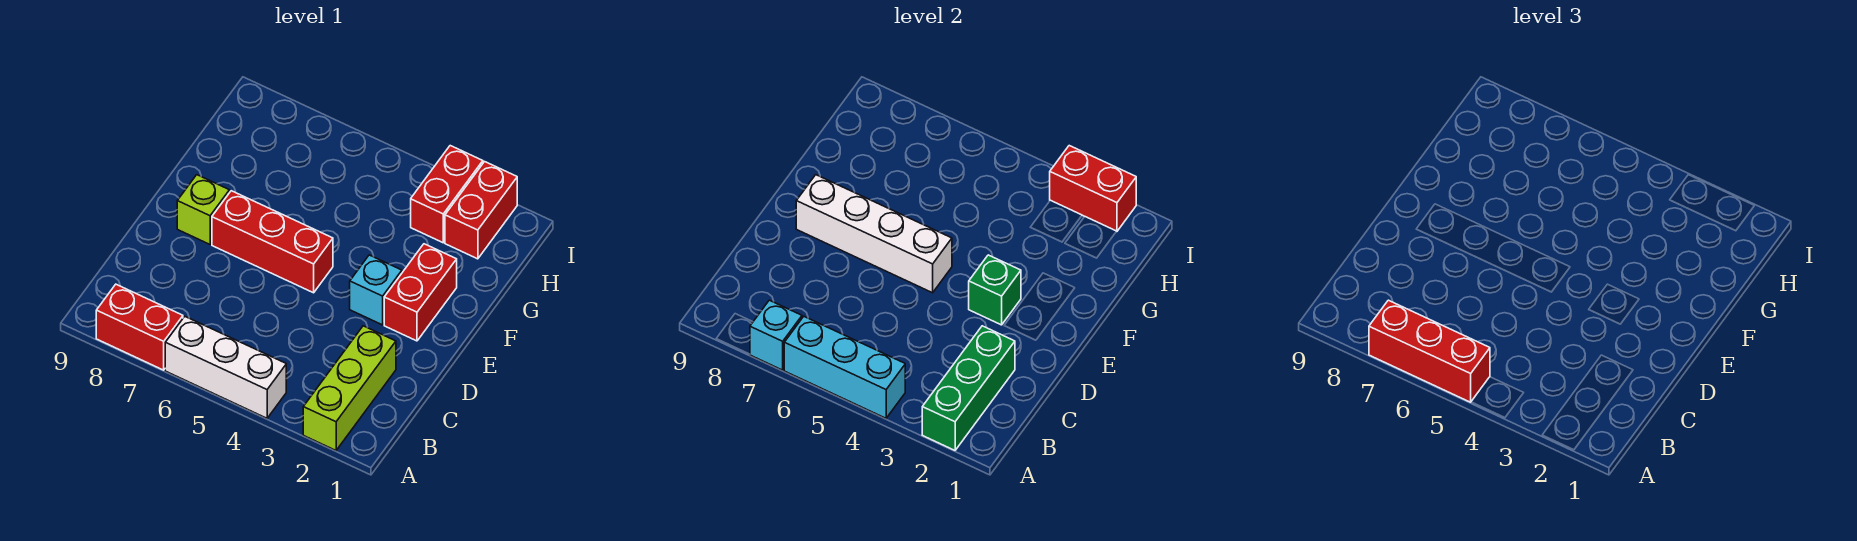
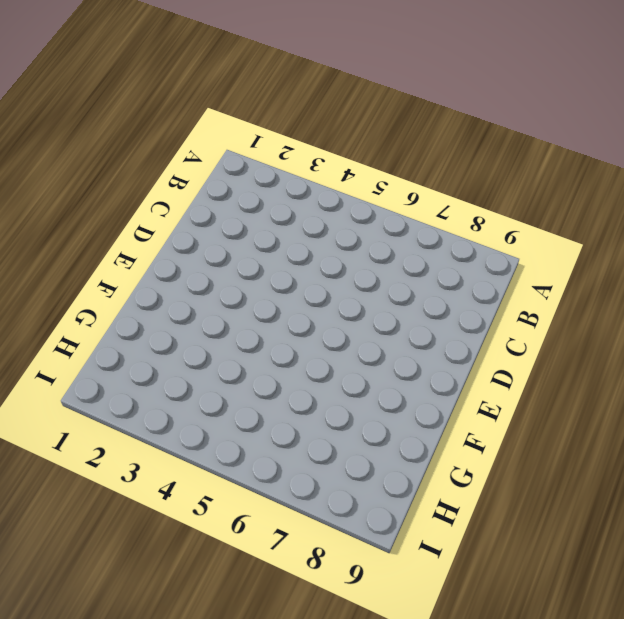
none -> lime 1x3 brick [303,326,396,450]
none -> white 1x3 brick [165,317,286,418]
none -> red 1x2 brick [96,284,183,370]

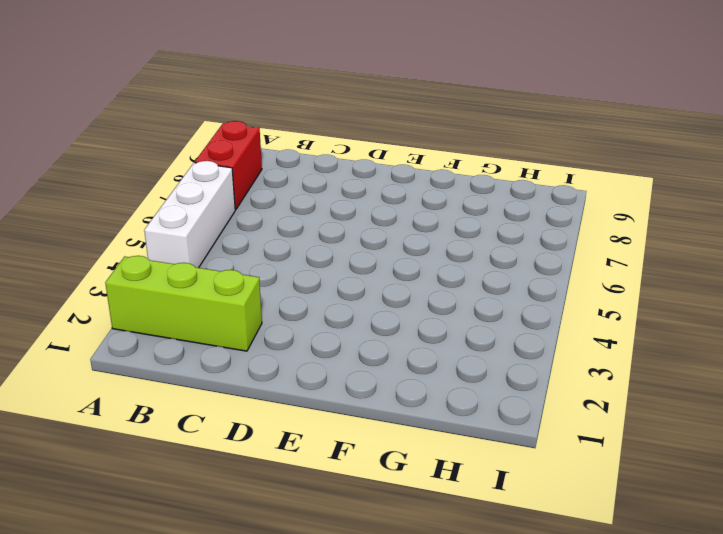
none -> red 1x2 brick [384,244,457,341]
none -> cyan 1x1 brick [350,255,402,325]
none -> red 1x3 brick [212,191,333,293]

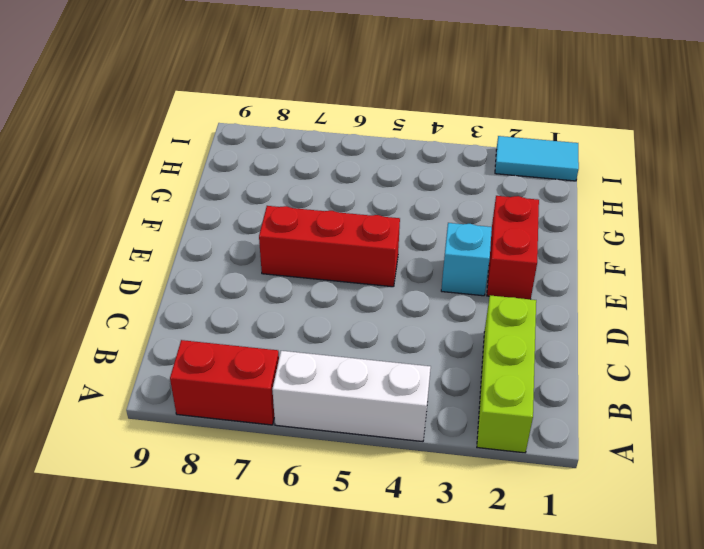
cyan 1x2 tile [495,136,579,181] -> red 1x2 brick [445,162,517,259]
none -> lime 1x1 brick [177,175,229,244]
none -> red 1x2 brick [411,146,483,243]
none -> green 1x3 brick [922,326,1015,450]

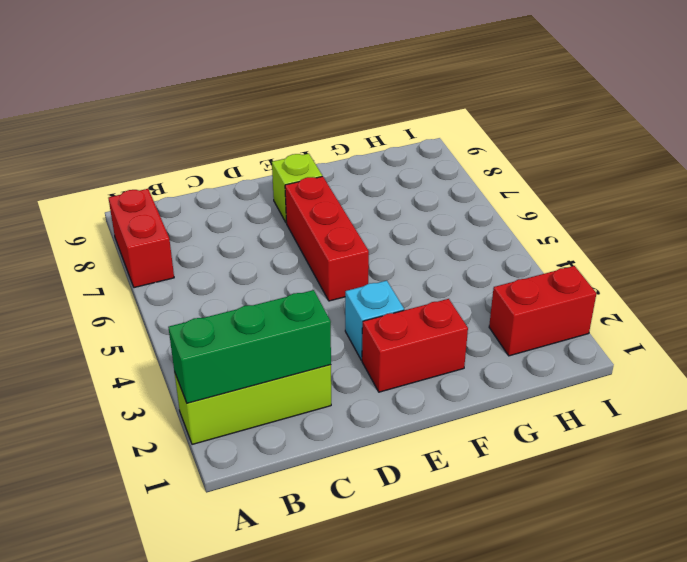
none -> white 1x3 brick [165,317,286,418]
none -> red 1x2 brick [411,146,483,243]
none -> cyan 1x3 brick [784,317,905,418]

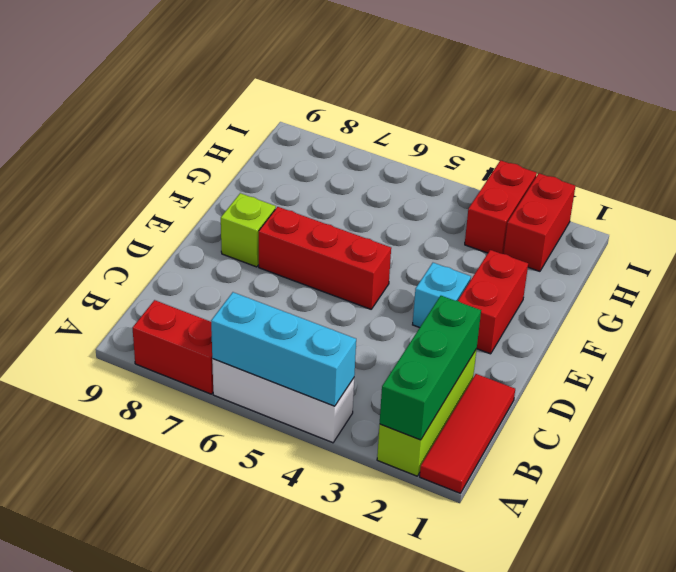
red 1x3 tile [420,374,515,493] -> none
none -> cyan 1x1 brick [750,300,802,370]
none -> green 1x1 brick [969,255,1021,325]
none -> white 1x4 brick [796,175,952,293]

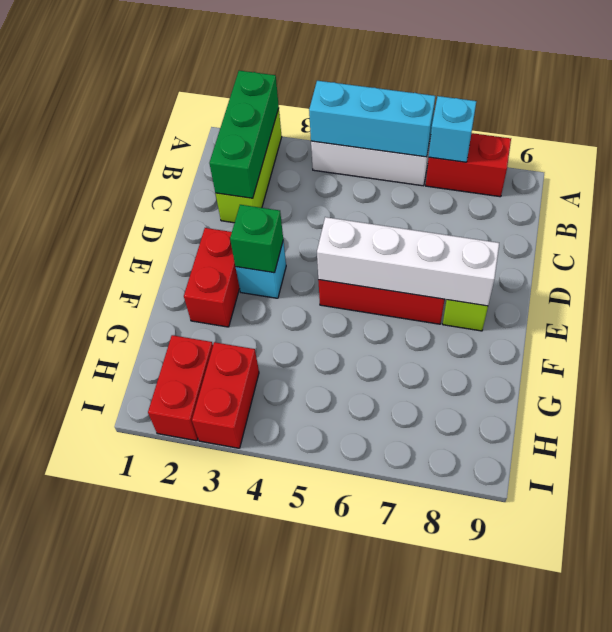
none -> red 1x2 brick [1050,146,1136,231]
none -> red 1x3 brick [1369,300,1490,402]

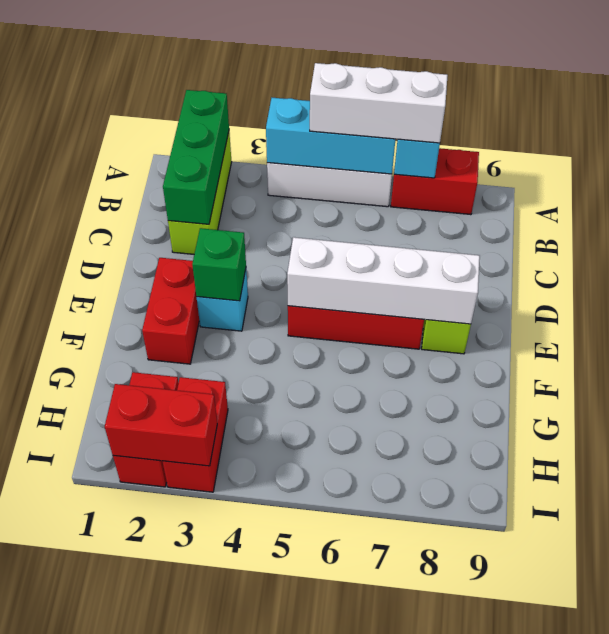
white 1x3 brick [310,63,448,143] -> red 1x3 brick [1369,300,1490,402]

